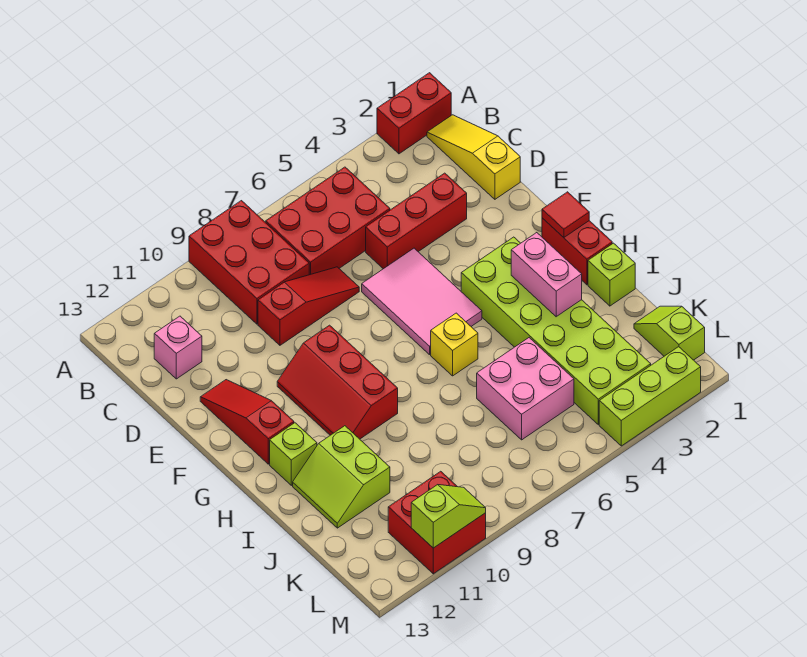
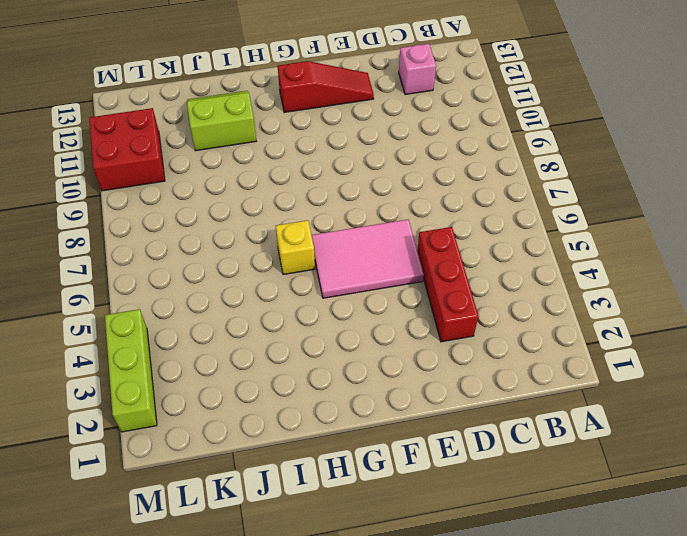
none -> red 1x2 brick [377,73,451,154]
none -> red 2x3 brick [189,201,309,324]
none -> yellow 1x3 slope [427,115,520,199]

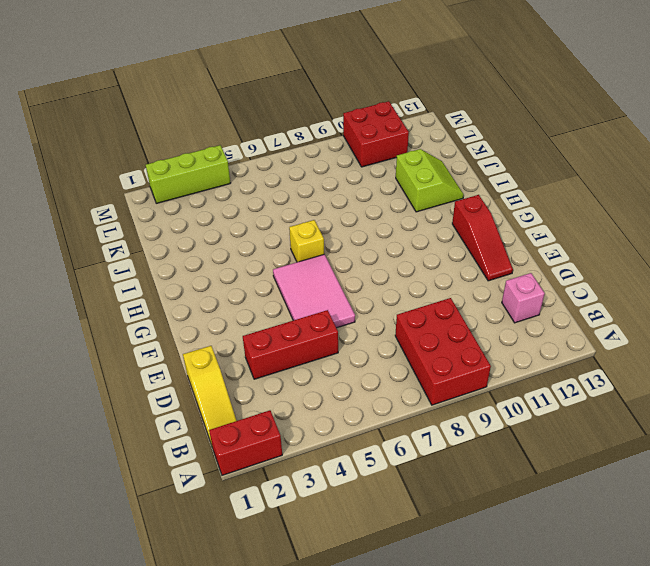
none -> red 2x3 brick [266,167,390,275]
none -> red 1x3 slope [258,267,359,345]
none -> red 2x3 slope [277,325,398,439]

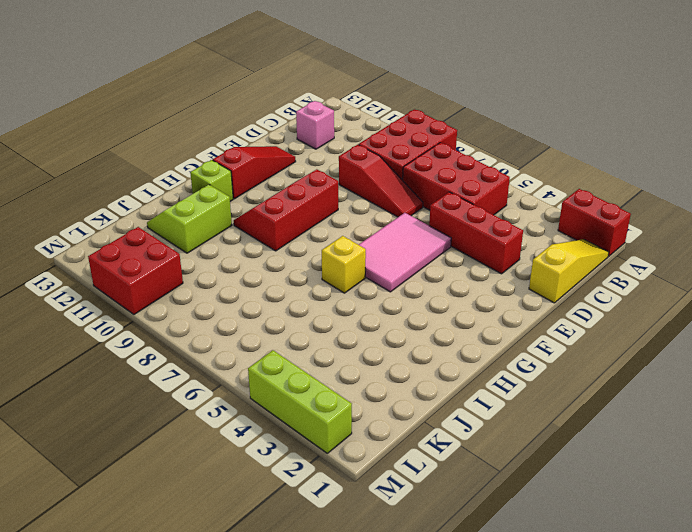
none -> red 1x2 brick [542,218,612,285]
none -> lime 2x6 brick [461,237,651,425]
none -> lime 1x1 brick [588,243,635,306]

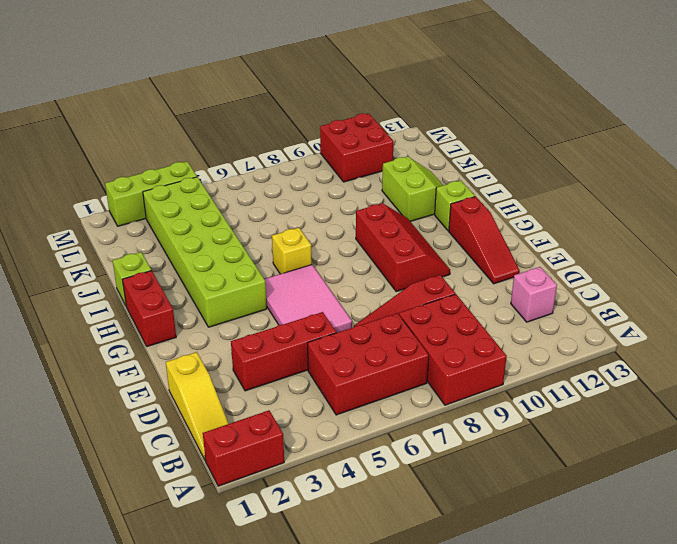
none -> pink 2x2 brick [477,338,574,440]
none -> lime 1x2 slope [634,306,705,360]
none -> red 1x1 tile [542,192,589,237]

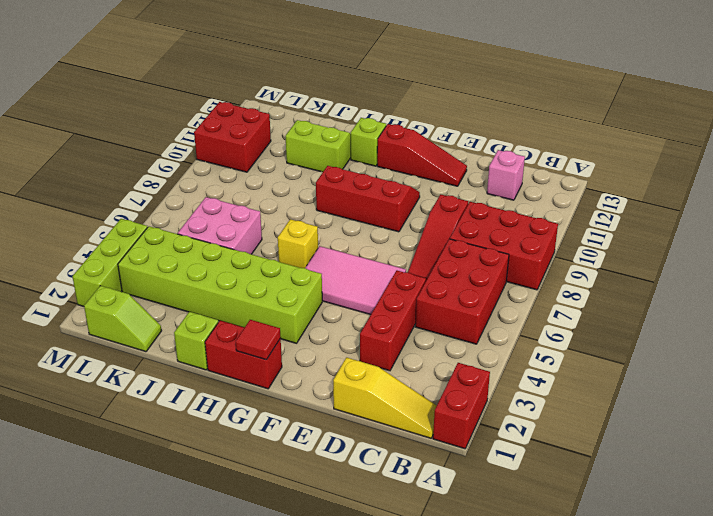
none -> pink 1x2 brick [511,233,582,317]
none -> lime 1x2 slope [411,485,486,548]

